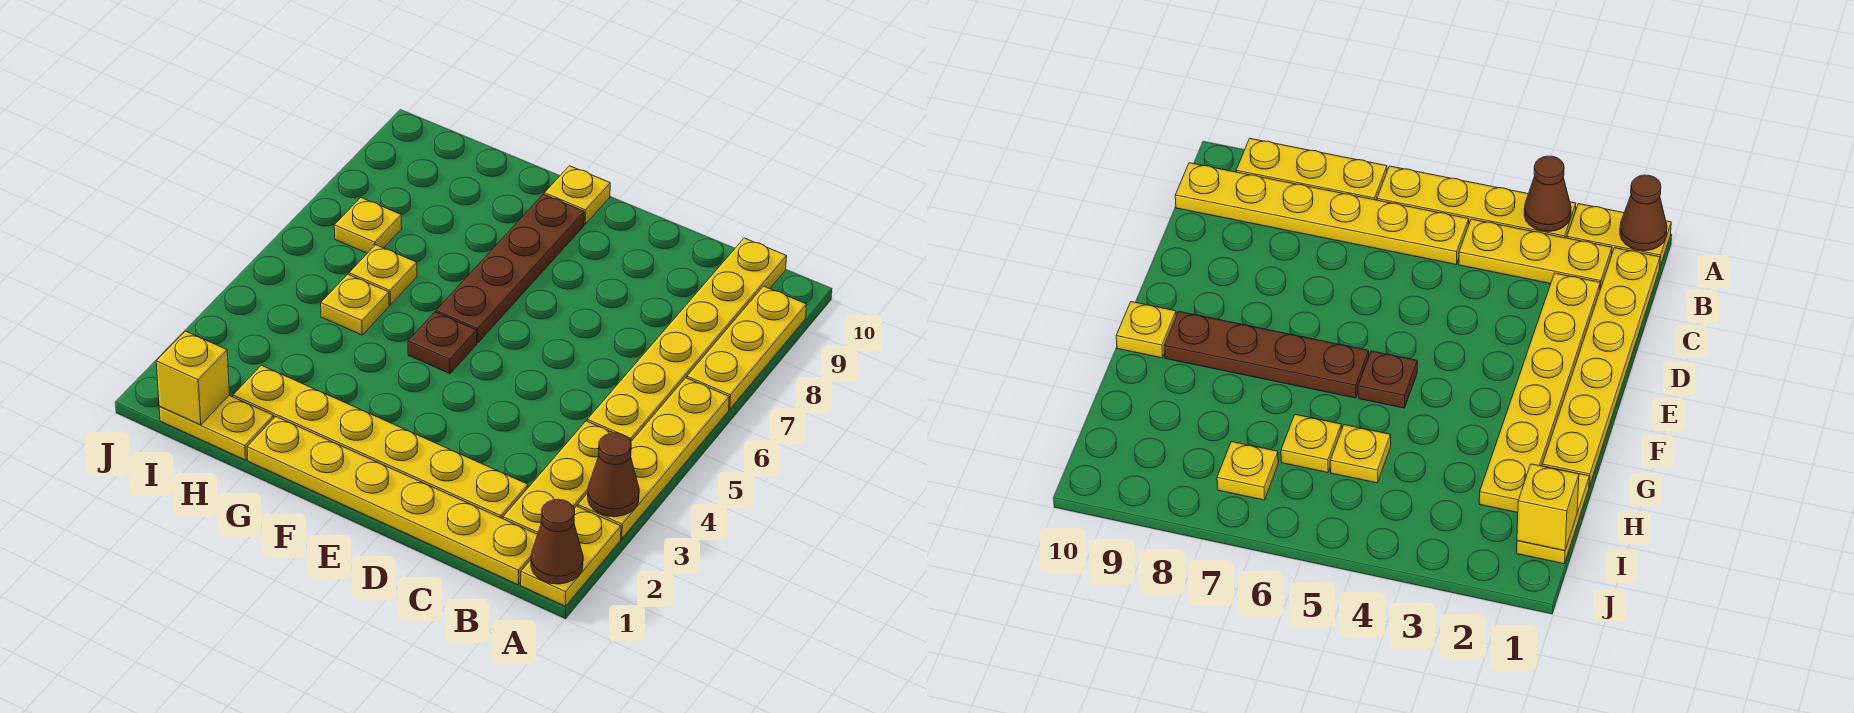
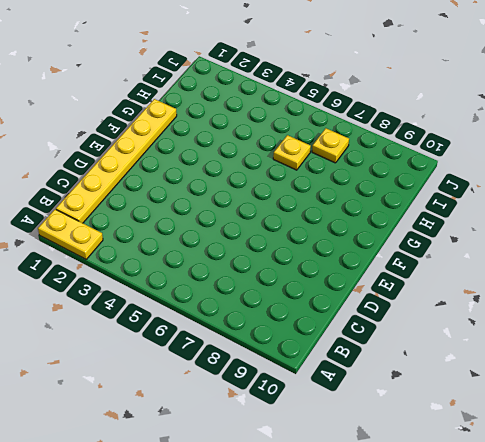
none -> yellow 1x4 plate [578,378,729,539]
none -> yellow 1x3 plate [687,286,807,409]
none -> yellow 1x3 plate [503,421,613,534]

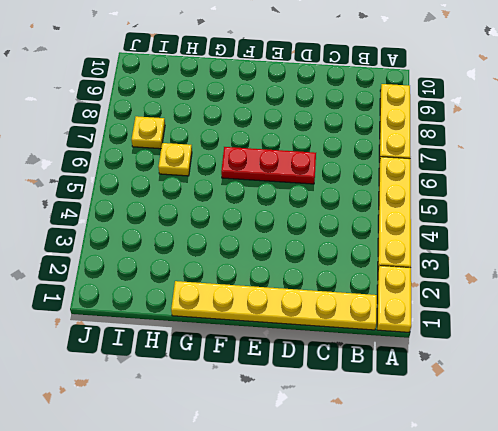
red 1x3 plate [221,147,316,184] -> brown 1x4 plate [436,194,584,343]
none -> yellow 1x3 plate [503,421,613,534]
none -> yellow 1x6 plate [587,238,787,441]
none -> yellow 1x6 plate [233,365,528,519]

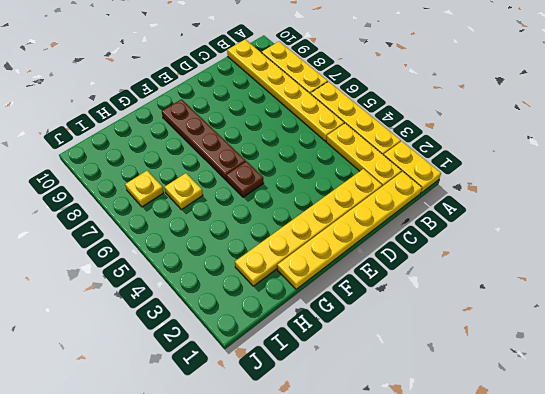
none -> yellow 1x1 plate [544,166,610,224]
none -> yellow 1x2 plate [159,395,274,460]
none -> yellow 1x1 plate [321,274,389,335]

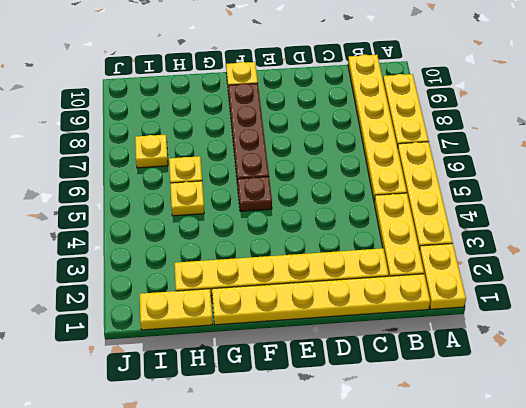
none -> brown 1x1 cone [531,499,583,584]
none -> brown 1x1 cone [588,433,639,517]
none -> yellow 1x1 brick [156,331,229,425]

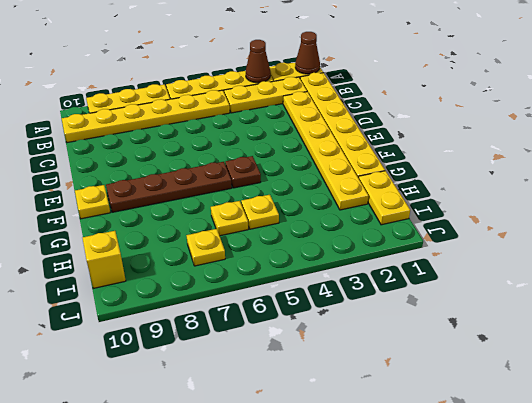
yellow 1x1 brick [83,231,126,289] -> yellow 1x1 brick moved to [156,331,229,425]

